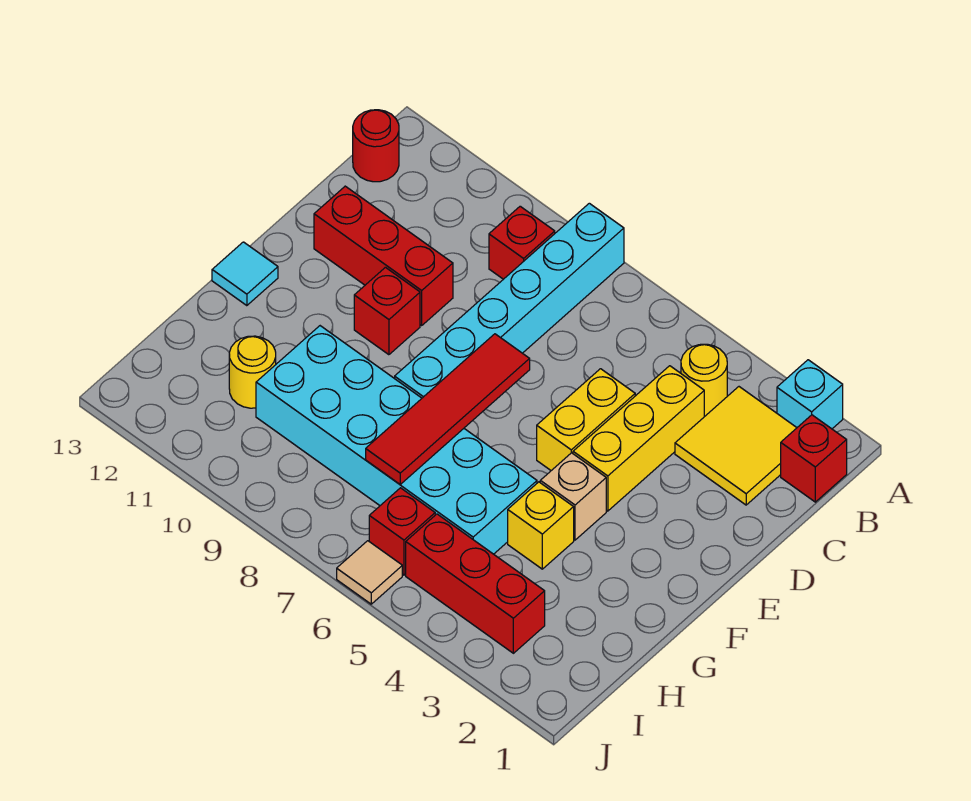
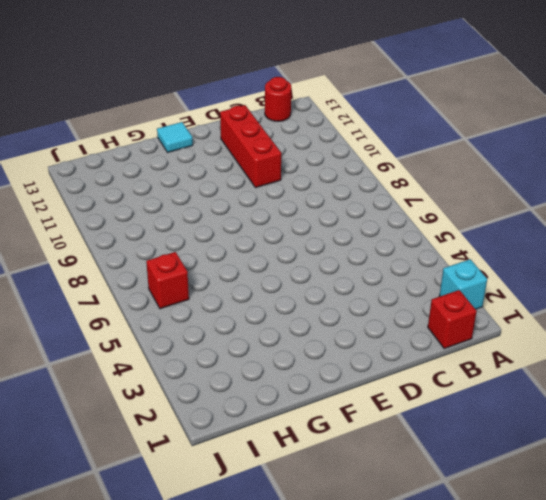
none -> cyan 1x6 brick [395,203,624,398]
none -> yellow 2x2 tile [675,387,797,505]
none -> yellow 1x1 round brick [681,344,727,416]

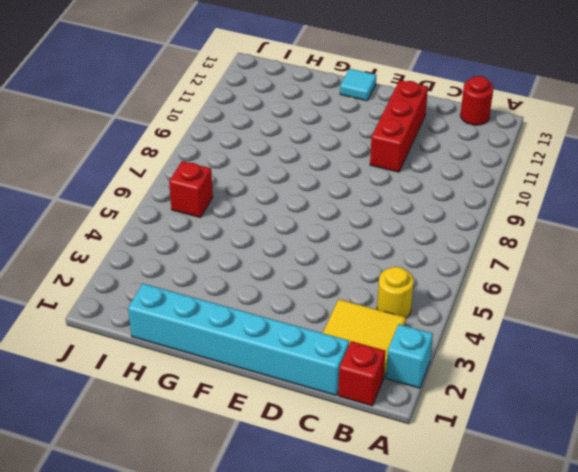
cyan 1x6 brick [128,284,349,395] -> cyan 1x6 brick moved to [395,203,624,398]
none -> red 1x1 brick [489,206,555,279]
none -> yellow 1x3 brick [573,366,704,511]
none -> yellow 1x2 brick [537,369,635,471]

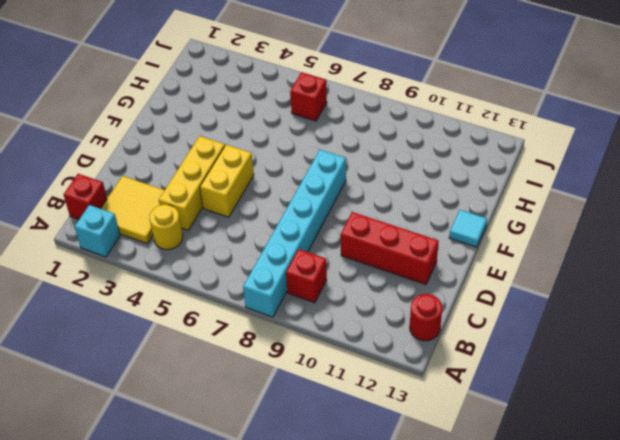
none -> red 1x1 brick [354,267,420,355]
none -> tan 1x1 brick [540,453,606,540]
none -> yellow 1x1 brick [508,482,574,569]

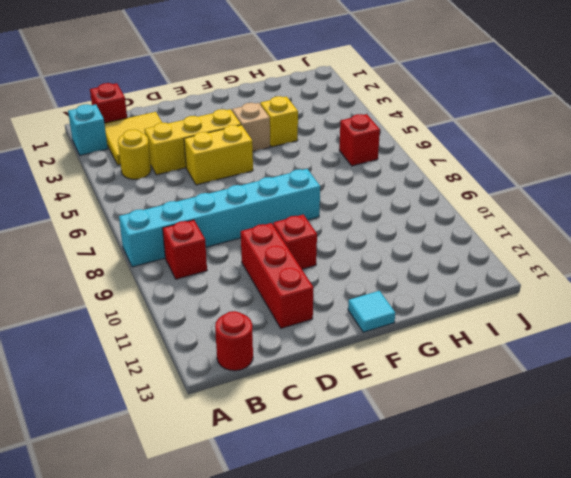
none -> cyan 2x6 brick [256,326,537,554]
none -> yellow 1x1 round brick [229,336,276,408]
none -> red 1x3 brick [406,514,545,653]

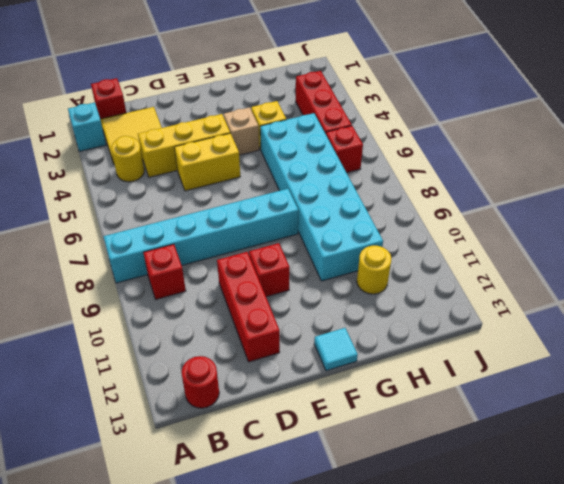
none -> tan 1x1 tile [337,541,402,604]
none -> red 1x4 tile [366,334,530,484]

